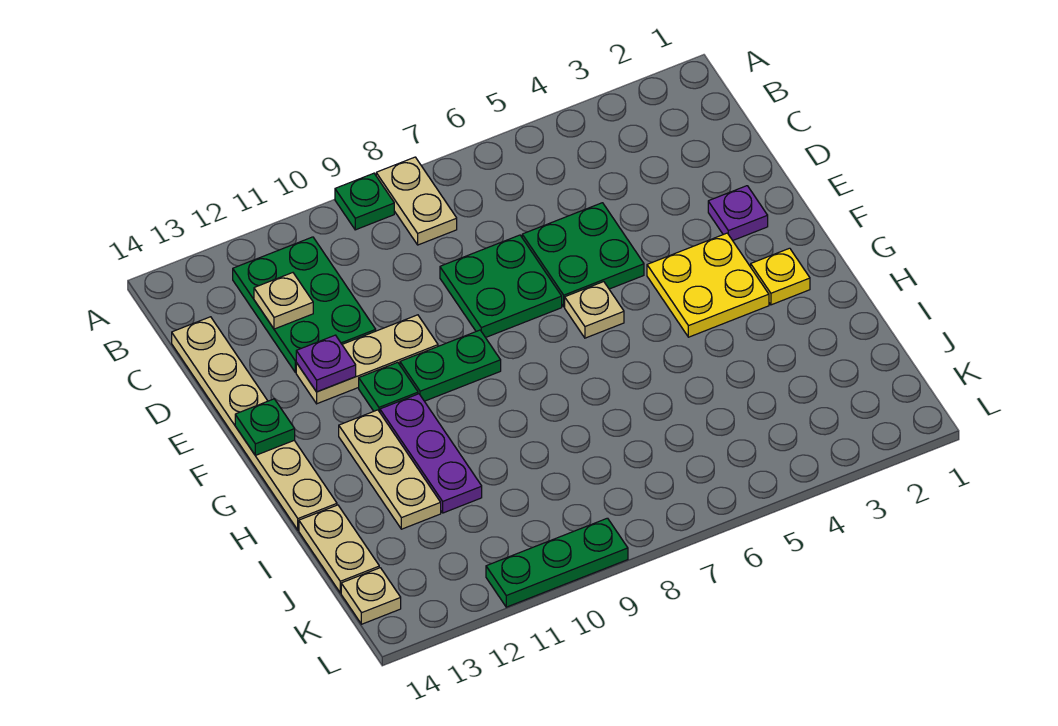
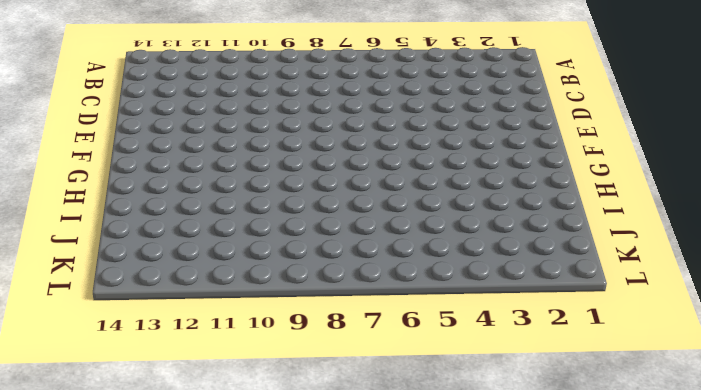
none -> tan 1x2 plate [376,157,457,245]
none -> green 1x1 plate [335,173,394,230]
none -> green 2x3 plate [233,237,376,372]

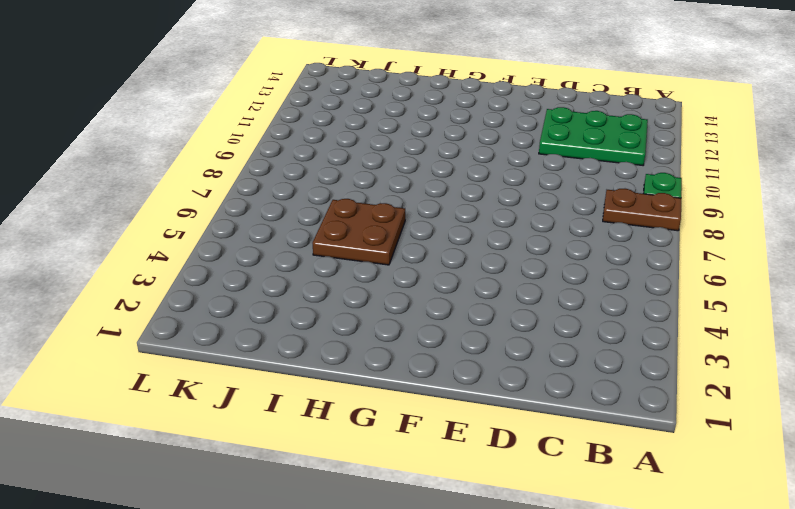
brown 1x2 plate [603,189,681,231] -> tan 1x2 plate [376,157,457,245]
brown 2x2 plate [313,199,405,265] -> none
none -> tan 1x6 plate [172,317,337,530]
none -> green 2x2 plate [522,203,644,307]
none -> green 2x2 plate [440,235,562,338]

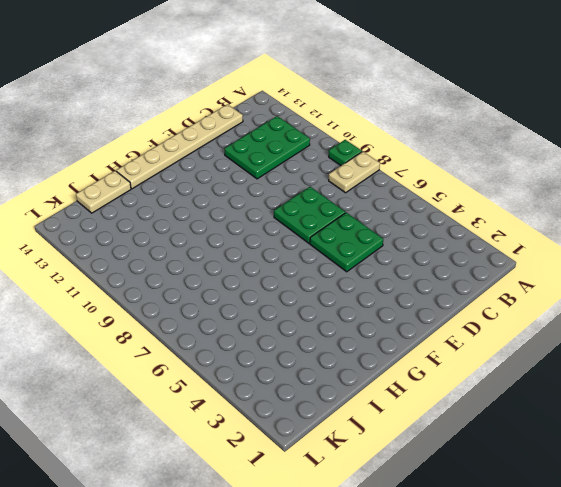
none -> purple 1x1 plate [708,186,768,240]
none -> tan 1x3 plate [296,315,438,404]
none -> yellow 2x2 plate [647,233,769,337]

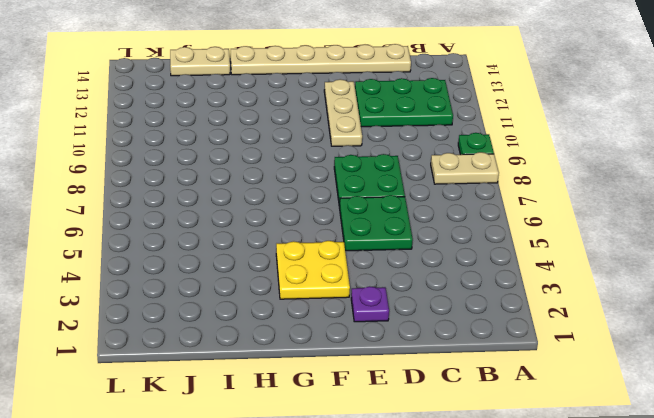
none -> tan 1x1 plate [565,282,624,338]
none -> green 1x2 plate [400,330,501,401]
none -> green 1x1 plate [359,362,418,412]

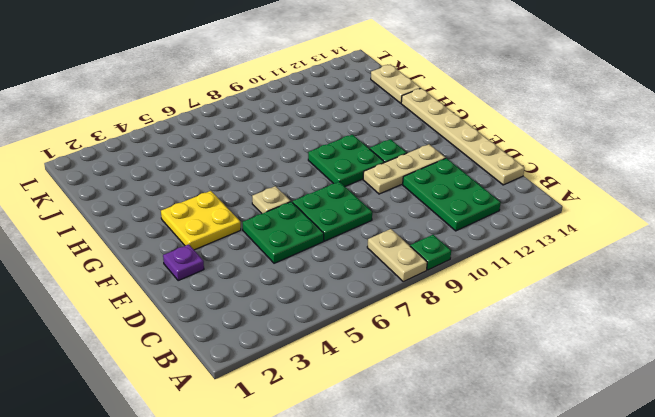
green 2x2 plate [308,135,384,186] -> green 1x2 plate [400,330,501,401]
none -> yellow 1x1 plate [751,248,810,305]
none -> purple 1x3 plate [380,394,482,513]
none -> tan 1x3 plate [339,410,441,529]

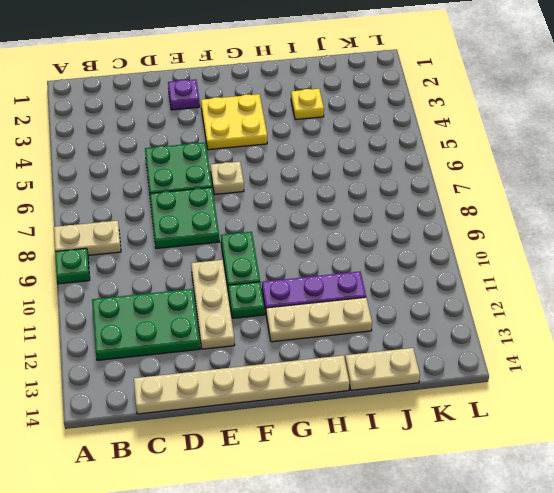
yellow 1x1 plate [291,89,324,120] -> yellow 1x1 plate moved to [751,248,810,305]
none -> tan 1x1 plate [341,568,401,624]
none -> green 1x3 plate [486,518,628,607]
none -> tan 1x1 plate [254,273,313,329]

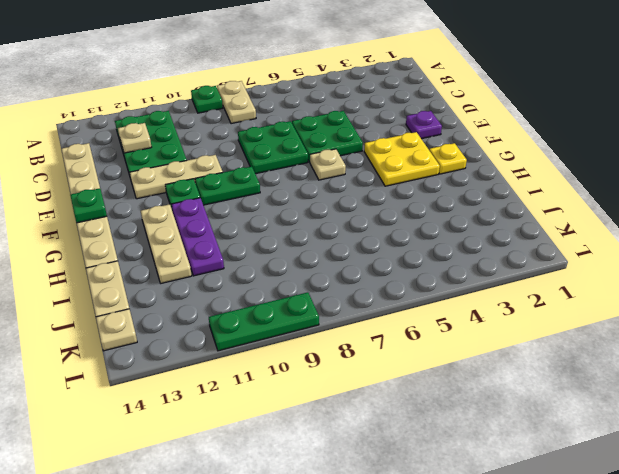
none -> purple 1x1 plate [296,335,356,392]

